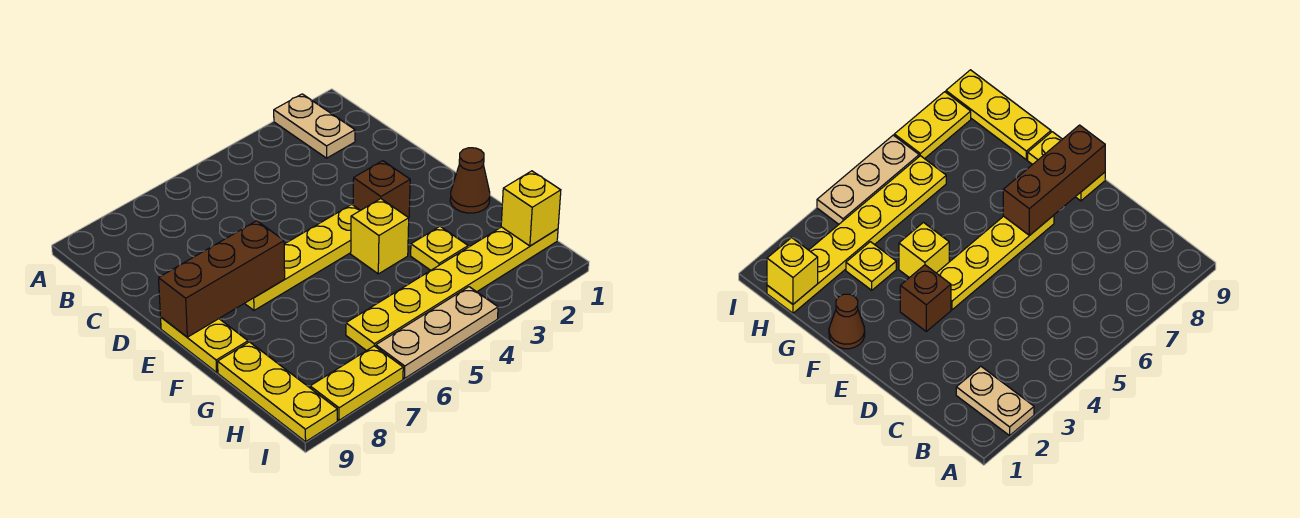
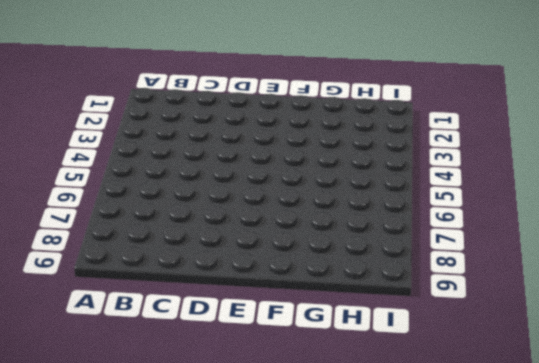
none -> tan 1x2 plate [274,94,355,158]
none -> brown 1x1 brick [353,161,410,218]
none -> yellow 1x4 plate [244,205,360,310]

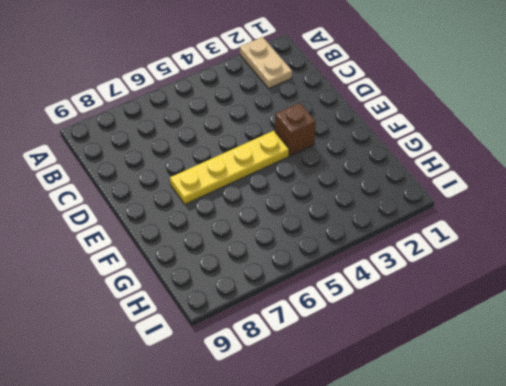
none -> yellow 1x2 plate [161,317,248,372]
none -> brown 1x1 cone [450,148,490,213]
none -> yellow 1x1 brick [351,199,409,274]

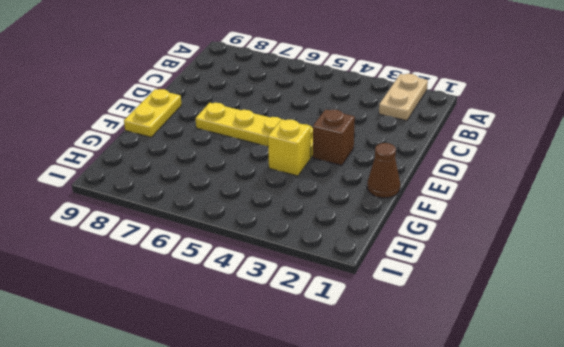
none -> yellow 1x1 plate [411,226,468,270]
none -> yellow 1x3 plate [218,342,337,442]
none -> yellow 1x6 plate [346,227,558,351]

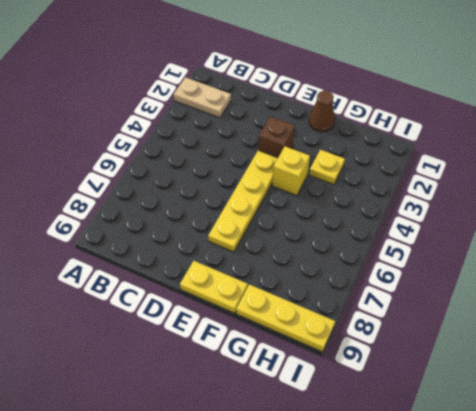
none -> yellow 1x6 plate [346,227,558,351]
none -> tan 1x3 plate [376,287,498,378]
none -> yellow 1x2 plate [310,346,403,420]

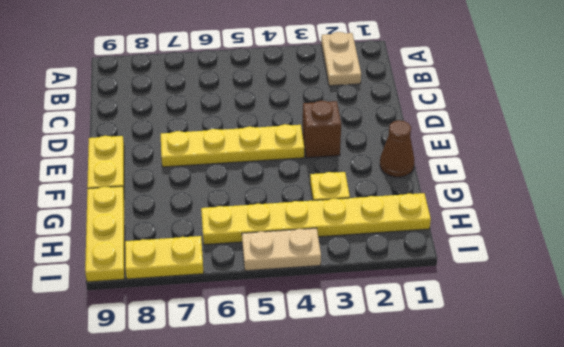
tan 1x2 plate [242,228,321,271] -> tan 1x3 plate [376,287,498,378]
none -> yellow 1x1 brick [351,199,409,274]
none -> brown 1x3 brick [159,221,285,337]
none -> yellow 1x1 brick [501,171,561,246]

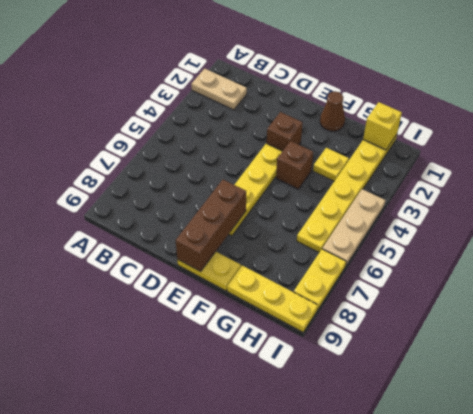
brown 1x1 brick [276,141,313,189] -> yellow 1x1 brick [351,199,409,274]

